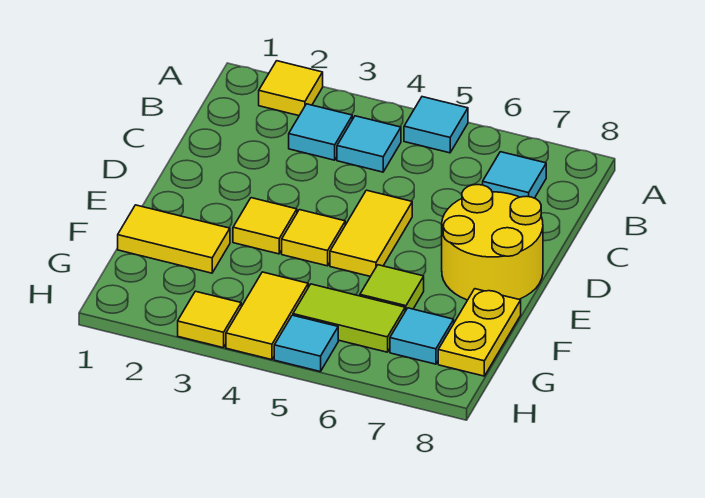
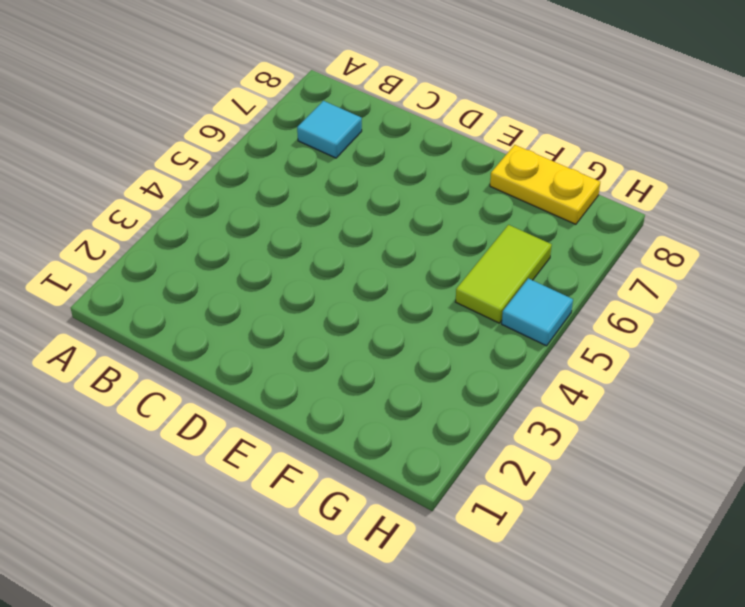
none -> yellow 1x1 tile [259,61,323,116]
none -> cyan 1x1 tile [404,97,468,153]
none -> cyan 1x1 tile [289,104,352,160]

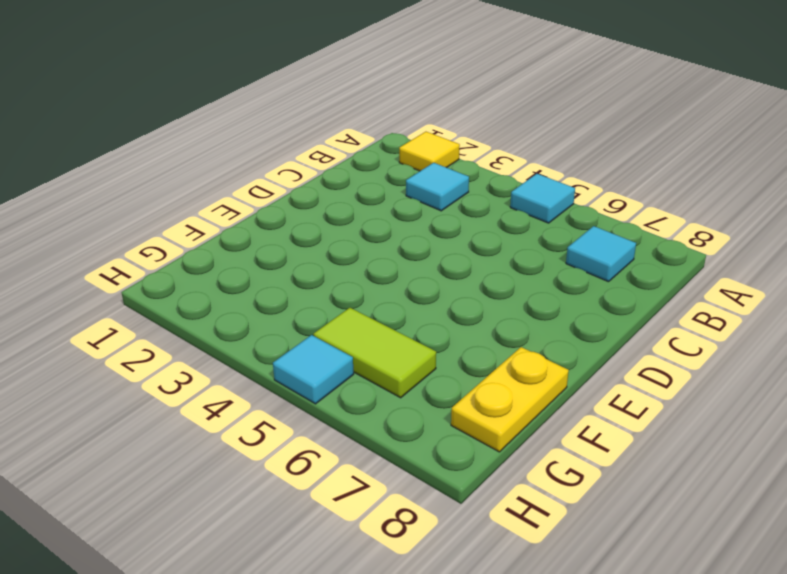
none -> cyan 1x1 tile [337,116,401,172]
none -> yellow 1x2 tile [330,190,412,276]
none -> yellow 2x2 round brick [442,185,543,300]

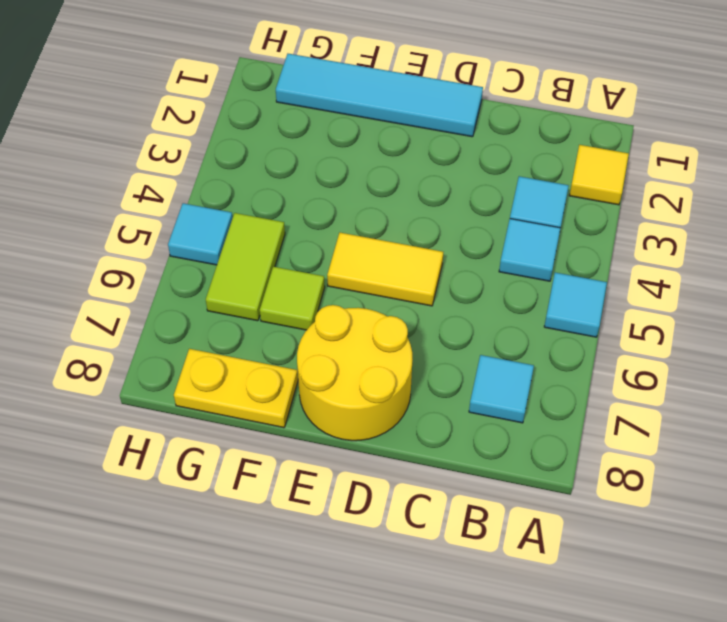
cyan 1x4 tile [276,54,483,137] -> yellow 1x2 tile [118,205,230,273]
none -> yellow 1x1 tile [233,198,297,254]
none -> yellow 1x1 tile [282,210,345,266]
none -> yellow 1x2 tile [226,272,308,360]

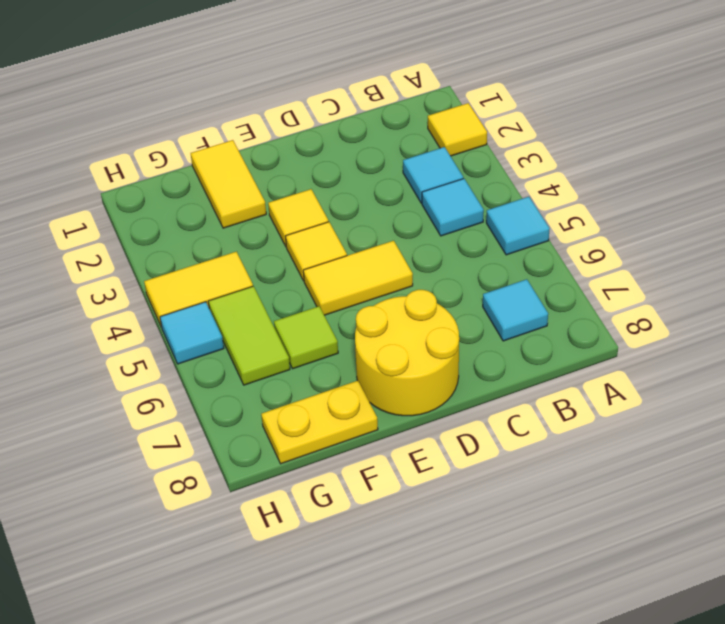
none -> cyan 1x1 tile [390,308,454,364]
none -> yellow 1x1 tile [178,291,241,348]

